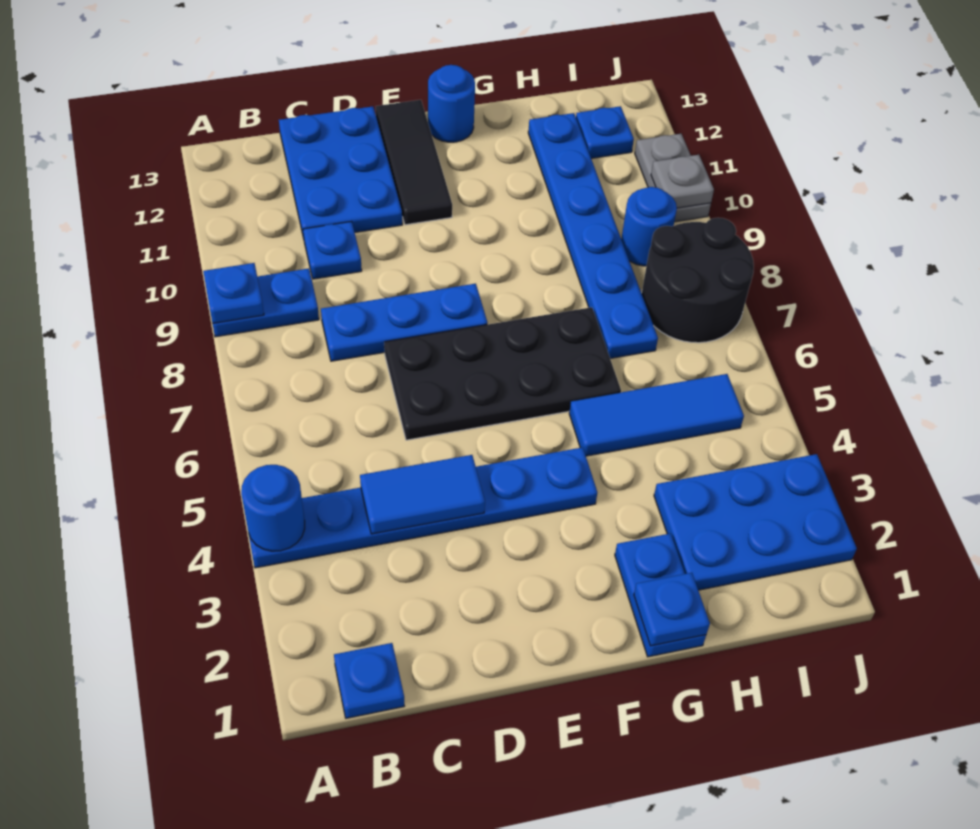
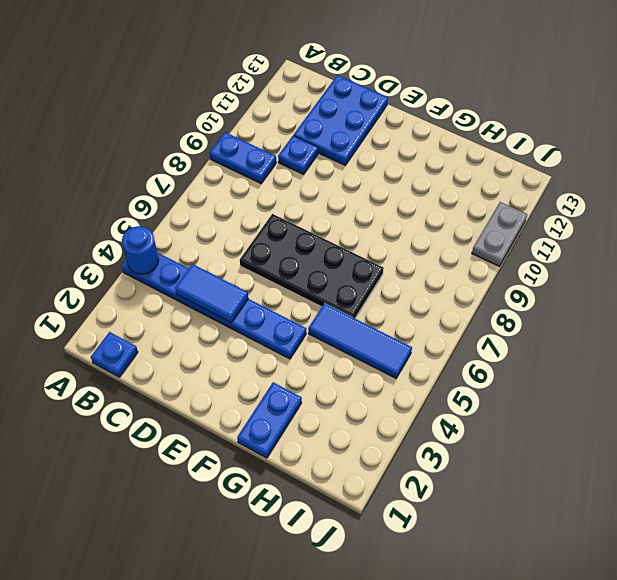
none -> blue 1x3 plate [321,284,487,361]
none -> black 1x3 tile [376,100,452,225]
none -> blue 1x1 round brick [428,65,475,142]

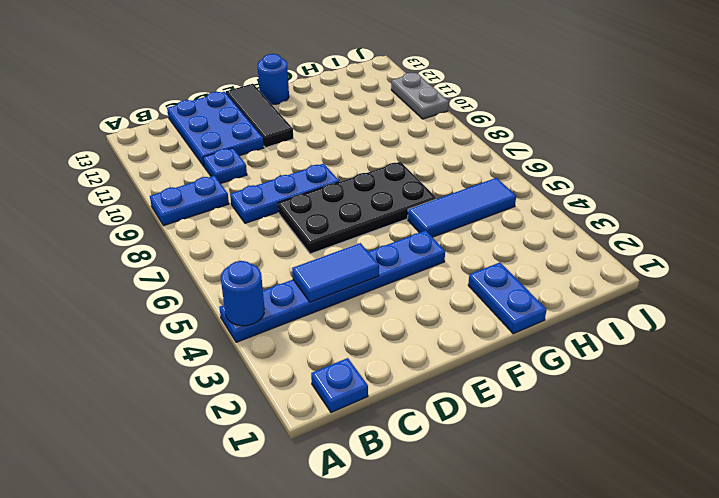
none -> blue 2x3 plate [654,454,857,590]
none -> blue 1x6 plate [528,113,658,358]
none -> black 2x2 round brick [642,218,754,343]

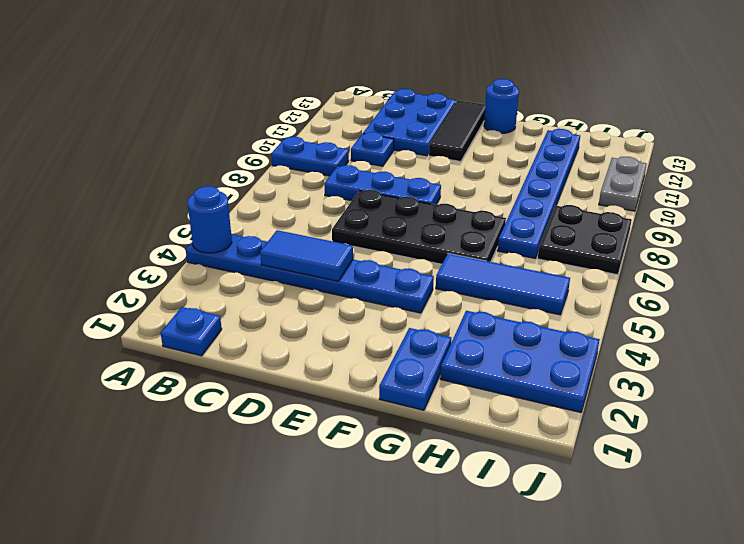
black 2x2 plate [538,205,632,275] -> black 2x2 round brick [642,218,754,343]
none -> blue 1x1 round brick [621,187,677,266]
none -> blue 1x1 plate [576,106,634,158]
none -> blue 1x1 plate [203,263,264,324]

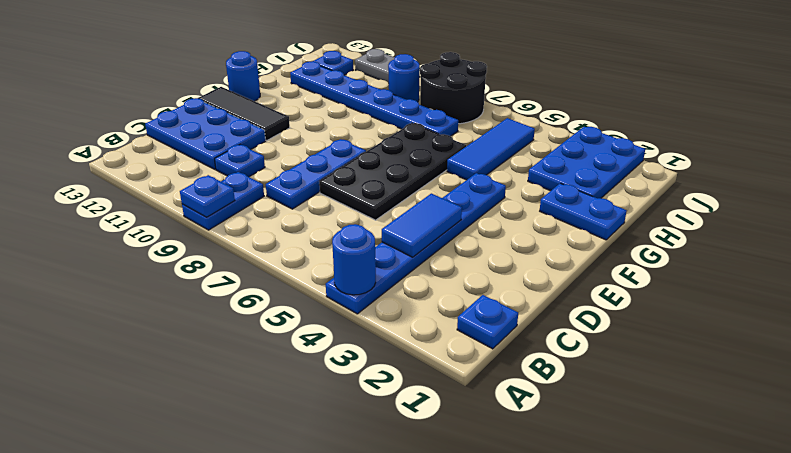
none -> blue 1x1 plate [634,573,710,646]
none -> grey 1x1 plate [651,155,714,208]

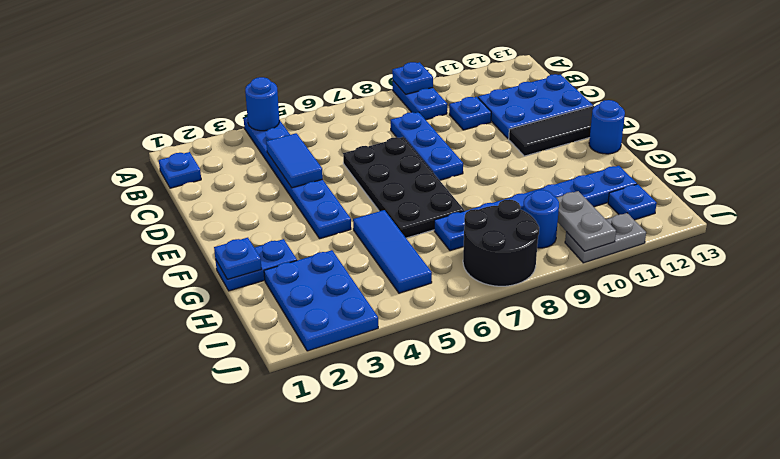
grey 1x2 plate [556,191,616,251] -> grey 1x1 plate [651,155,714,208]

